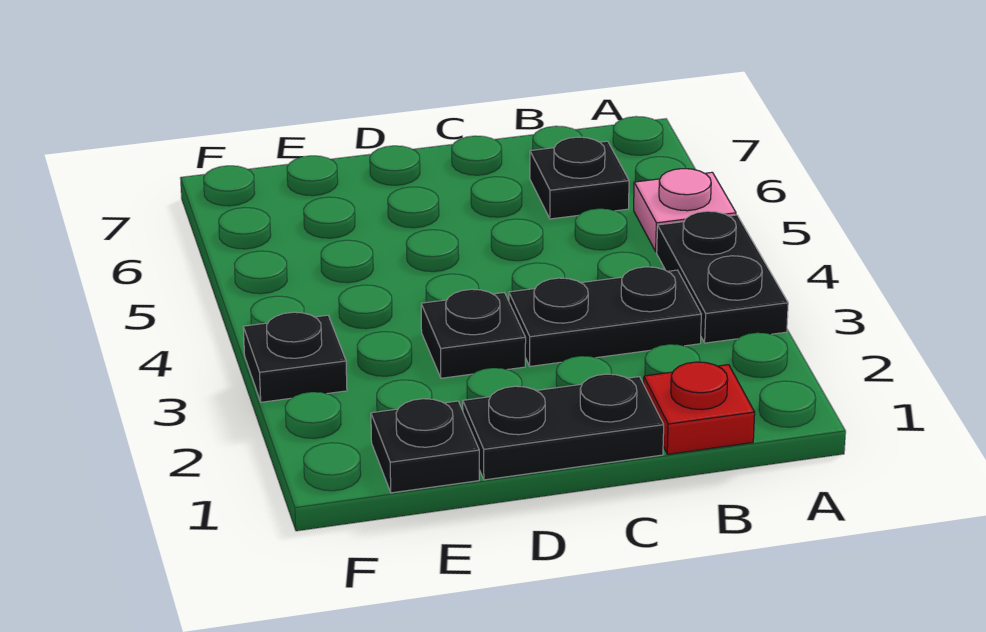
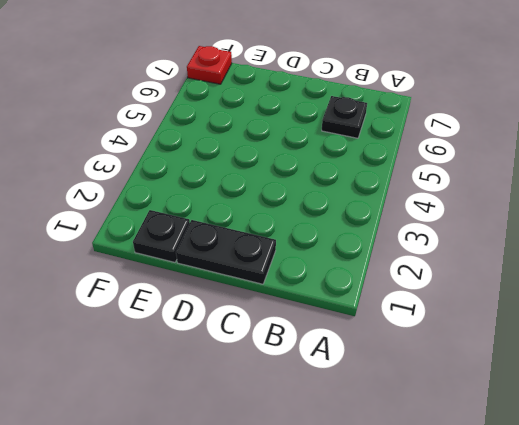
red 1x1 plate [187,46,232,84] -> red 1x1 plate moved to [644,362,755,454]
none -> black 1x2 plate [657,211,788,343]
none -> pink 1x1 plate [634,169,736,252]

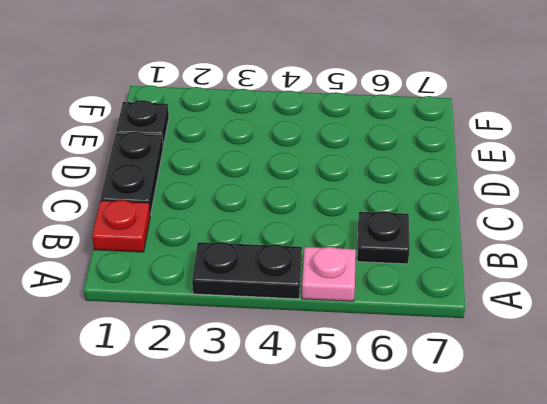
none -> black 1x2 plate [509,267,701,366]
none -> black 1x1 plate [421,289,526,378]

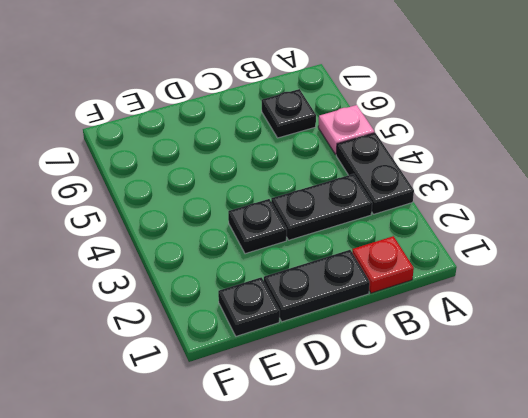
none -> black 1x1 plate [243,312,347,402]

